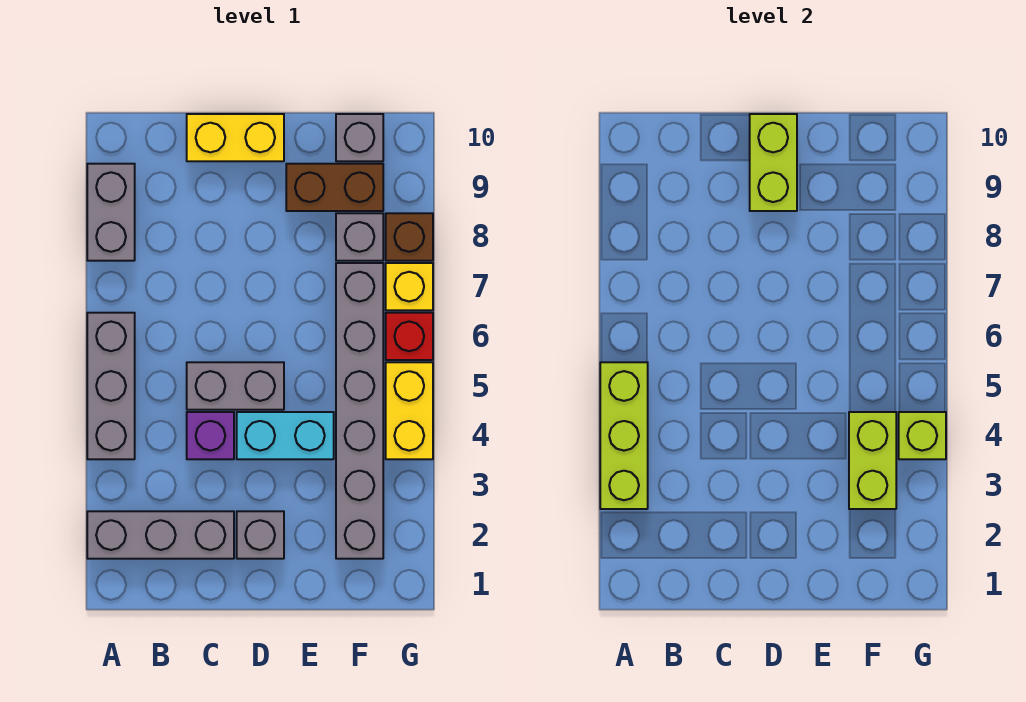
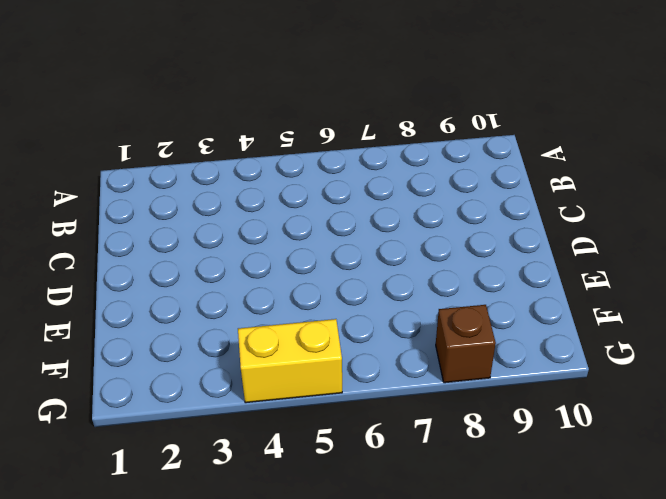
none -> grey 1x3 brick [87,511,234,559]
none -> grey 1x3 brick [87,313,135,459]
none -> grey 1x2 brick [87,164,135,261]

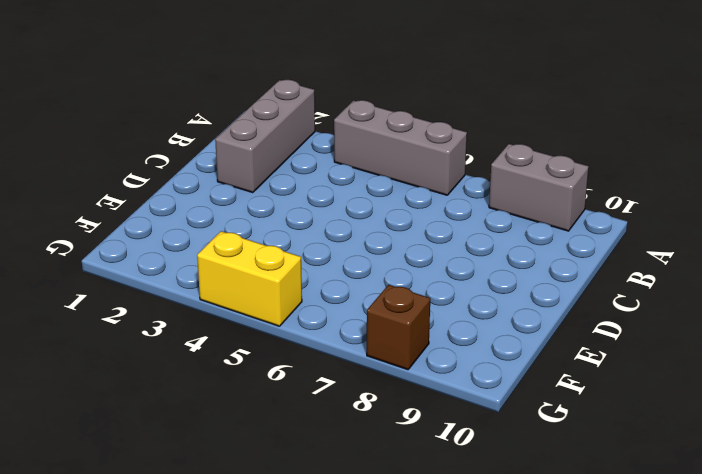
none -> purple 1x1 brick [187,412,234,459]
none -> grey 1x2 brick [187,362,284,410]
none -> yellow 1x2 brick [187,114,284,161]

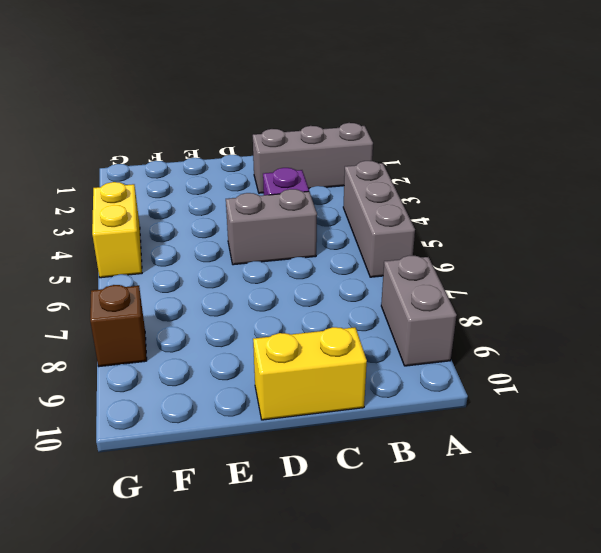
none -> grey 1x1 brick [237,511,284,559]
none -> cyan 1x2 brick [237,412,334,459]
none -> brown 1x2 brick [286,164,383,211]

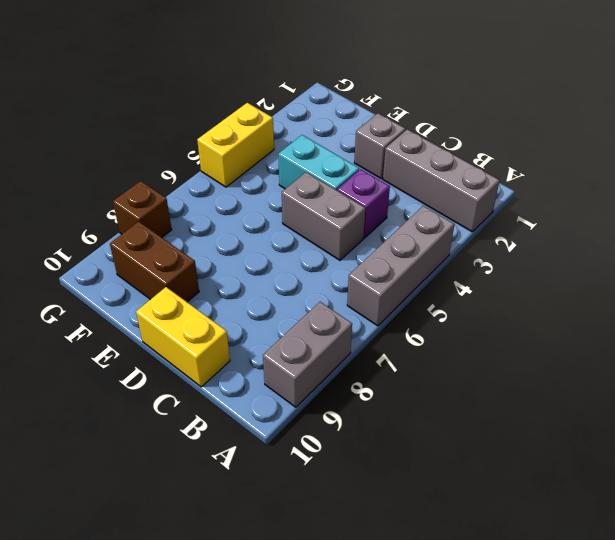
none -> grey 1x6 brick [336,263,383,559]
none -> grey 1x1 brick [336,213,383,261]
none -> grey 1x1 brick [336,114,383,161]

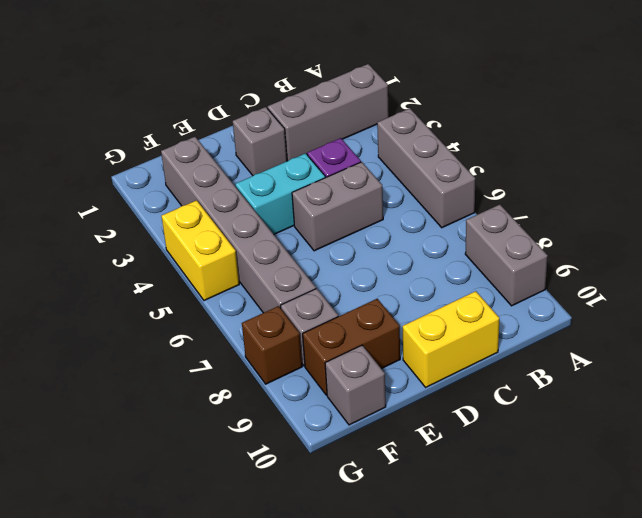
none -> red 1x1 brick [386,313,433,360]
none -> yellow 1x1 brick [386,263,433,310]
none -> lime 1x3 brick [600,362,648,509]

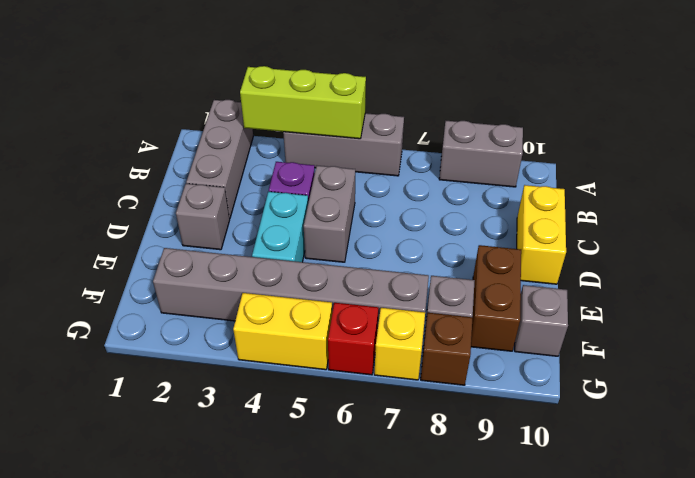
none -> lime 1x2 brick [750,114,797,211]
none -> lime 1x2 brick [849,412,896,509]
none -> lime 1x1 brick [899,412,946,459]

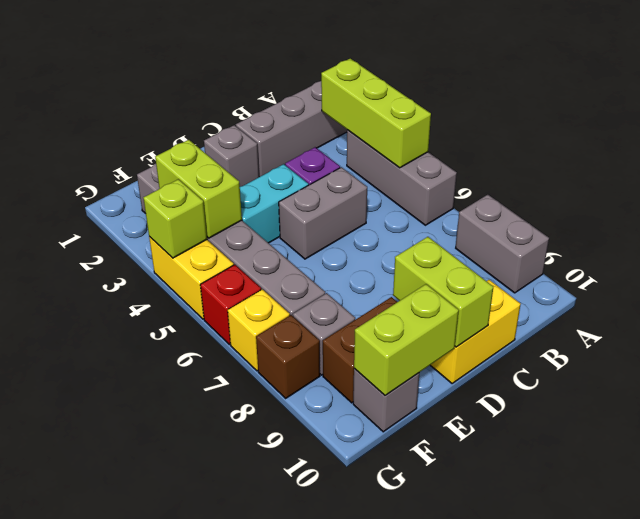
lime 1x2 brick [354,284,459,396] -> none

